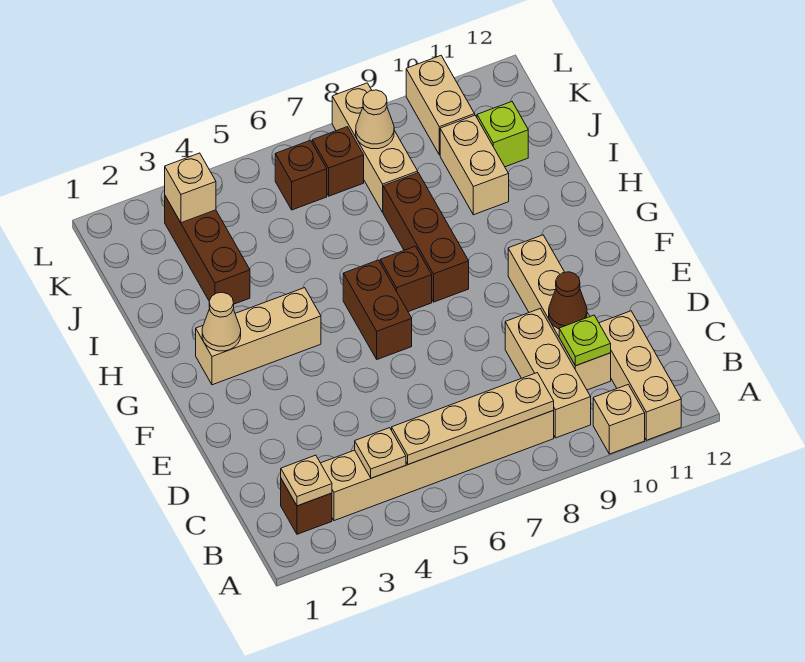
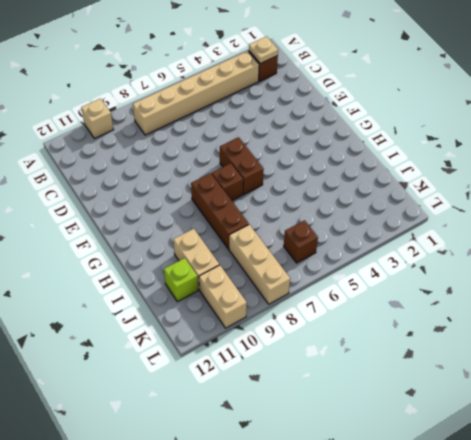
none -> tan 1x3 brick [599,311,681,440]
none -> tan 1x3 brick [505,309,591,438]
none -> tan 1x4 brick [508,235,611,390]

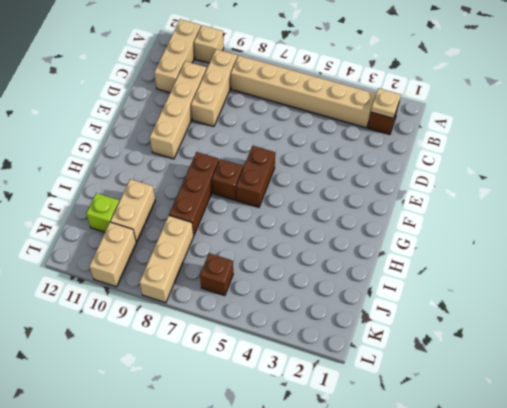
none -> tan 1x3 brick [196,288,321,385]
none -> brown 1x3 brick [165,196,250,304]
none -> brown 1x1 brick [312,127,364,196]

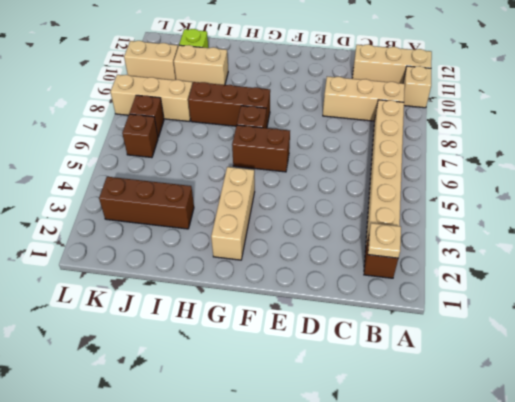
none -> tan 1x4 brick [508,235,611,390]
none -> tan 1x1 plate [355,428,406,478]
none -> tan 1x4 plate [392,373,554,464]

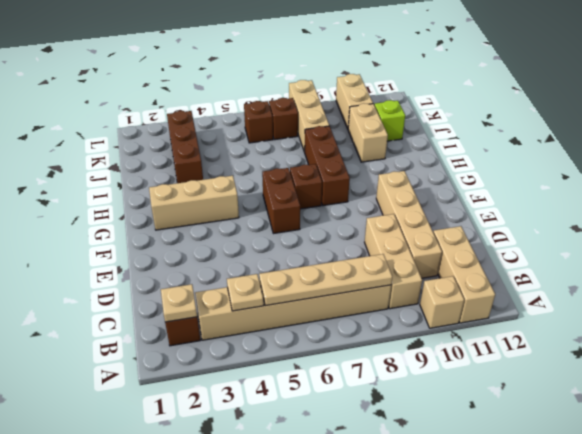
none -> lime 1x1 plate [559,315,611,366]
none -> brown 1x1 cone [549,272,587,329]
none -> tan 1x1 cone [202,292,241,351]

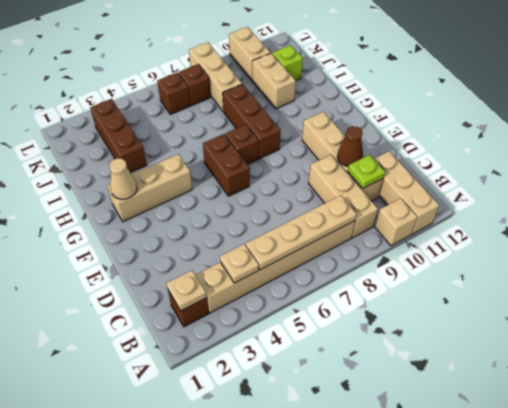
none -> tan 1x1 brick [165,153,216,223]
none -> tan 1x1 cone [356,90,394,149]

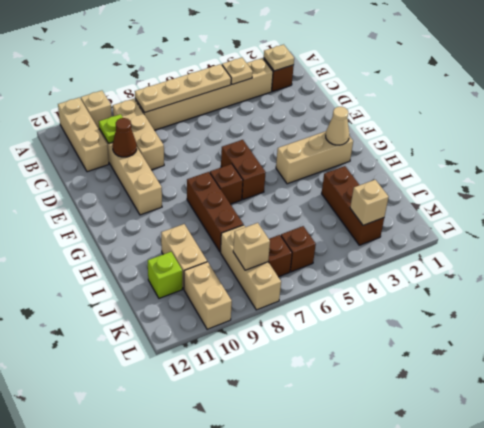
tan 1x1 brick [233,223,270,270] -> tan 1x1 cone [356,90,394,149]

